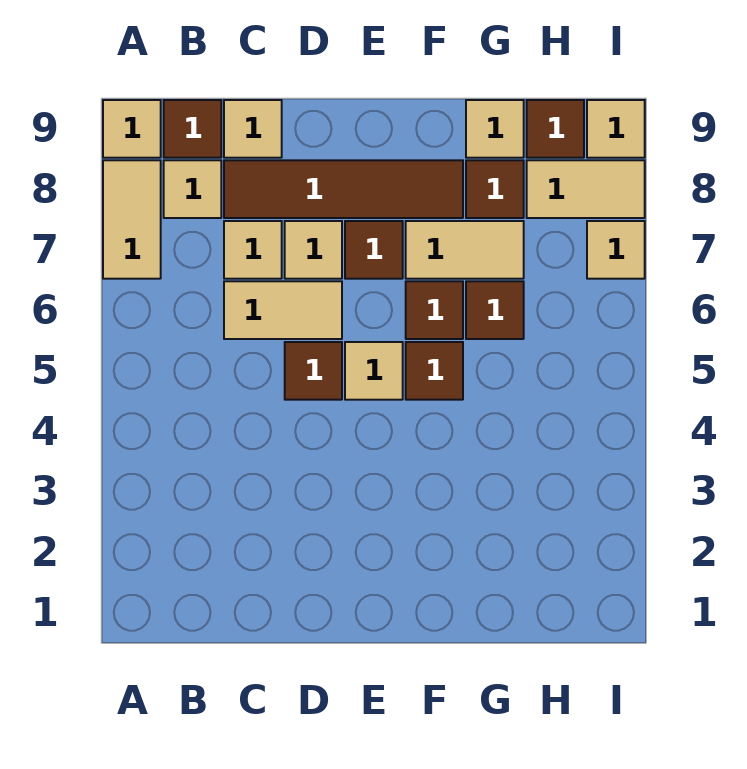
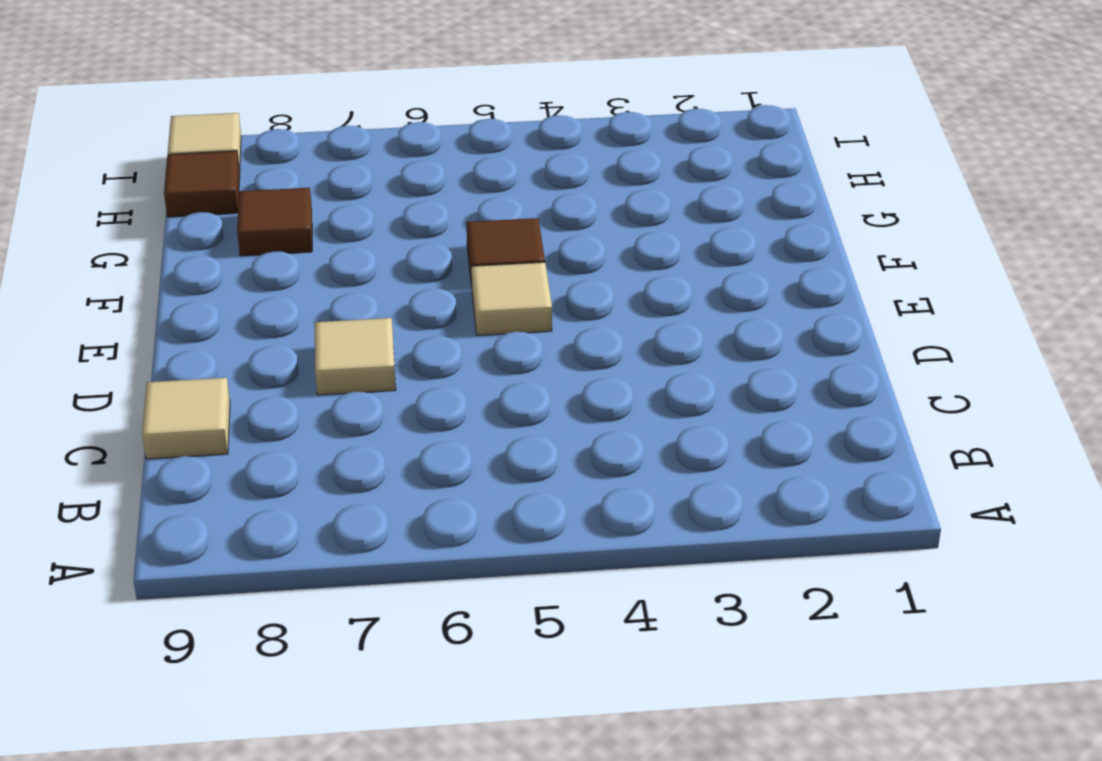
none -> tan 1x2 tile [103,160,161,279]
none -> tan 1x1 tile [103,100,161,158]
none -> tan 1x1 tile [164,160,221,218]

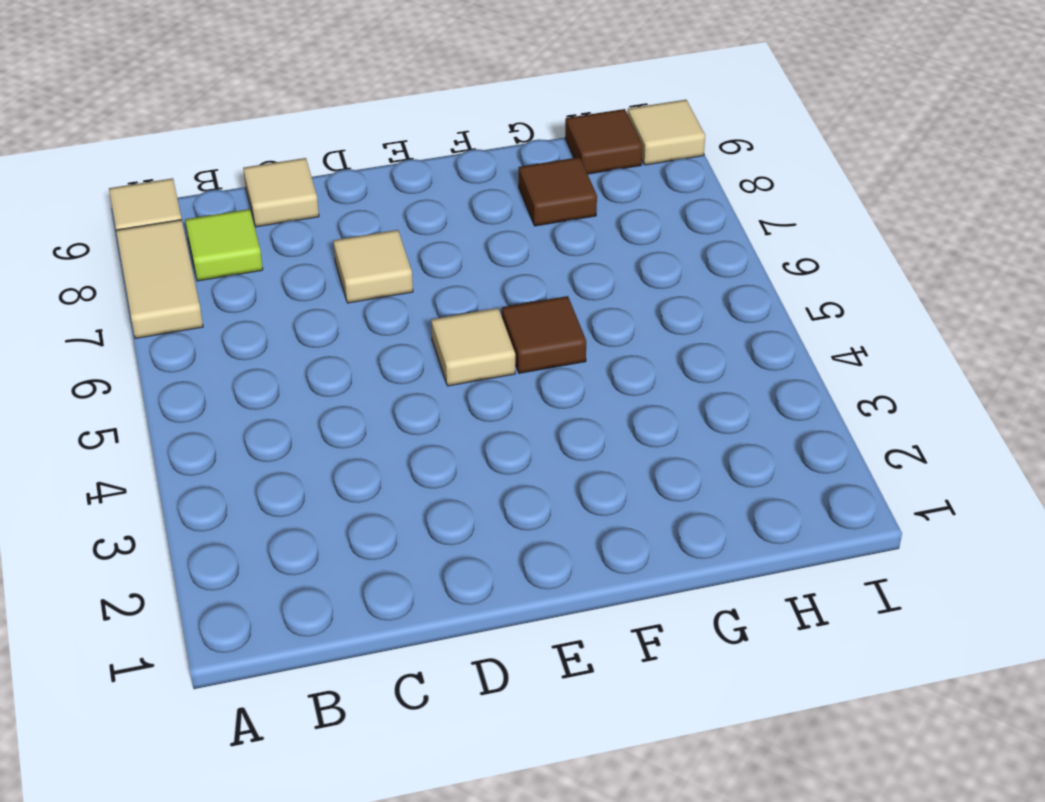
lime 1x1 tile [185,209,263,281] -> tan 1x1 tile [164,160,221,218]
none -> brown 1x1 tile [164,100,221,158]
none -> tan 1x2 tile [224,281,342,339]
none -> tan 1x1 tile [224,221,282,279]

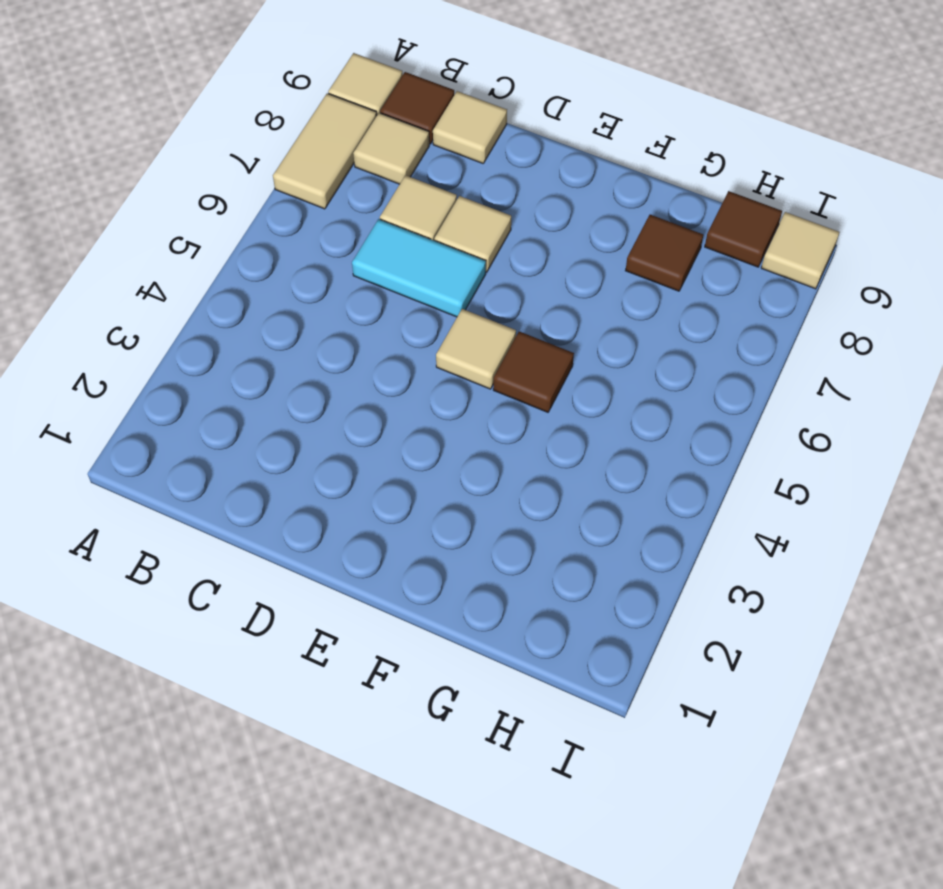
cyan 1x2 tile [352,219,486,317] -> tan 1x2 tile [224,281,342,339]
none -> brown 1x4 tile [224,160,463,218]
none -> brown 1x1 tile [285,342,342,400]
none -> brown 1x1 tile [345,221,403,279]

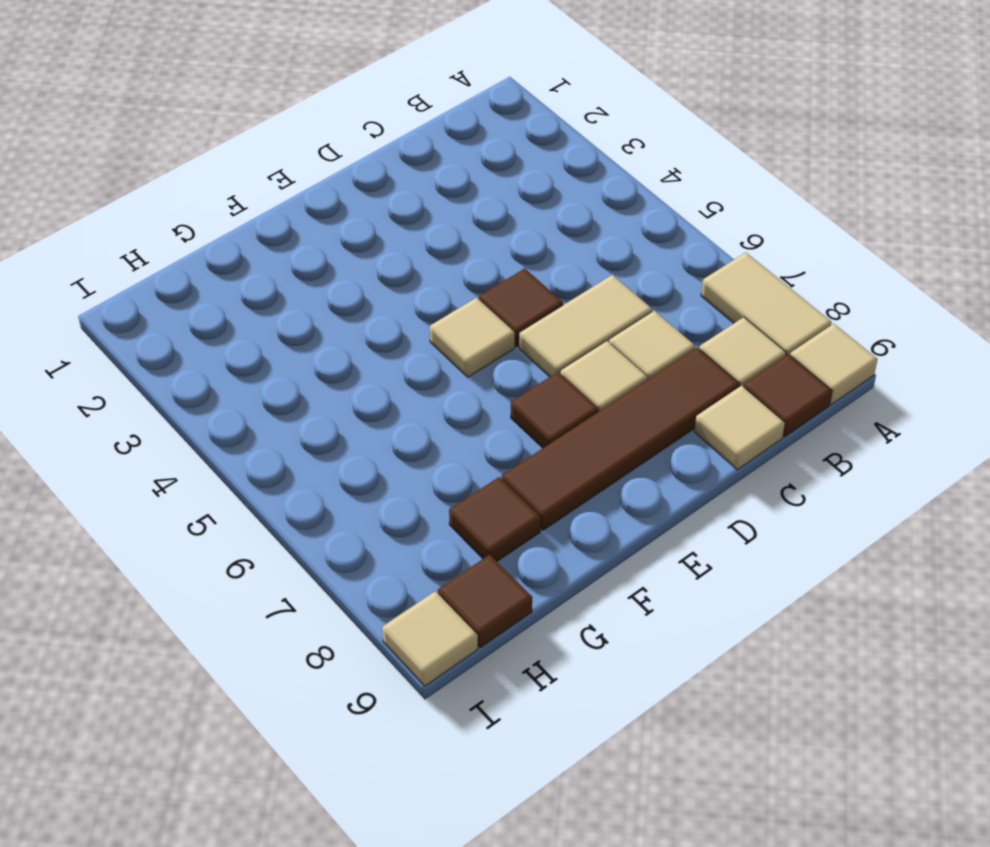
none -> brown 1x1 tile [406,342,463,400]
none -> brown 1x1 tile [406,281,463,339]
none -> tan 1x2 tile [406,221,524,279]

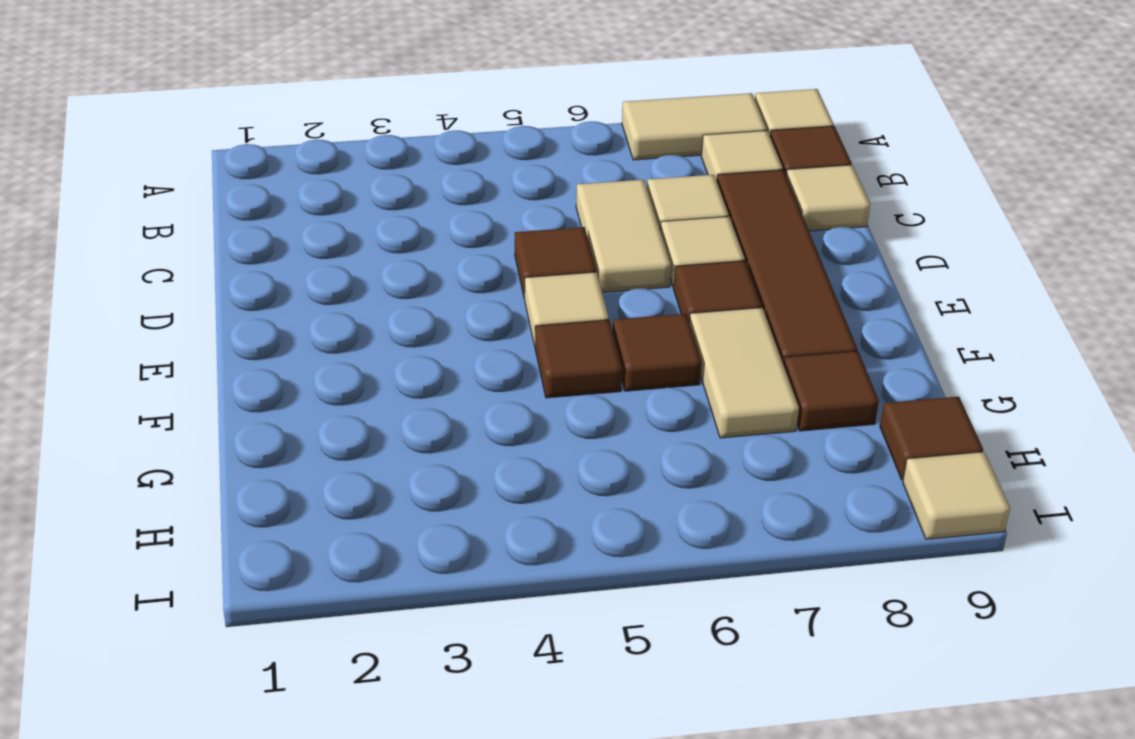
none -> brown 1x1 tile [466,281,524,339]
none -> tan 1x1 tile [466,100,524,158]
none -> tan 1x2 tile [527,160,645,218]

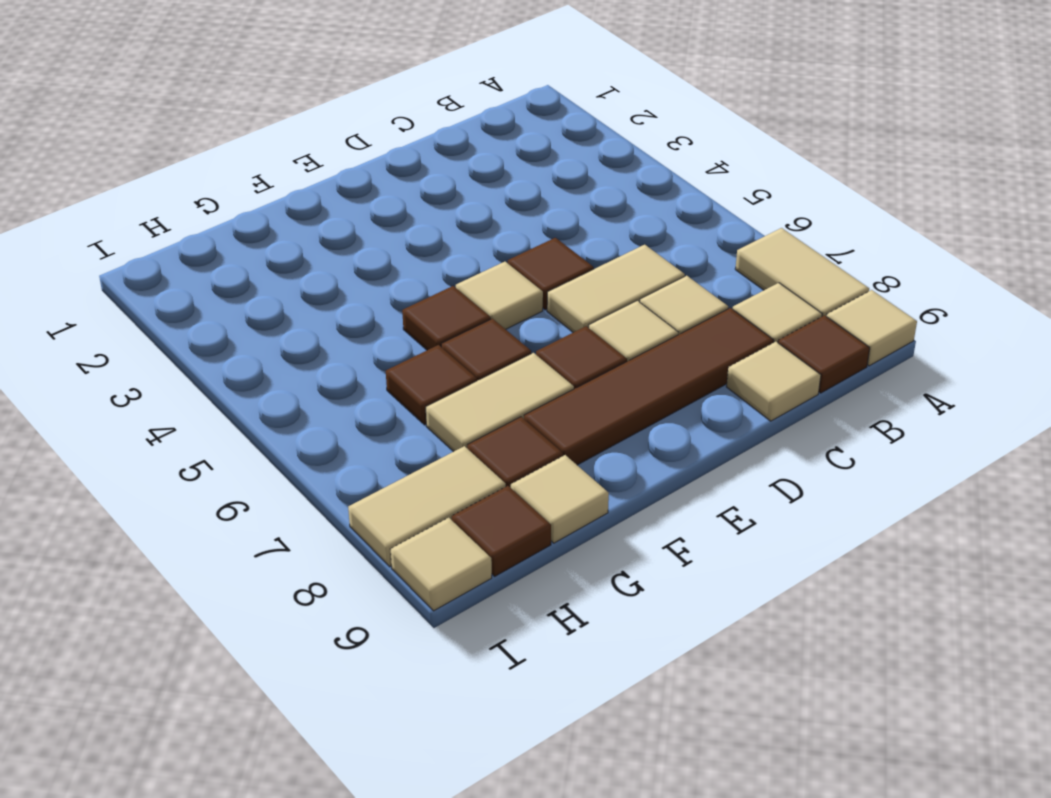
none -> tan 1x1 tile [587,221,645,279]

